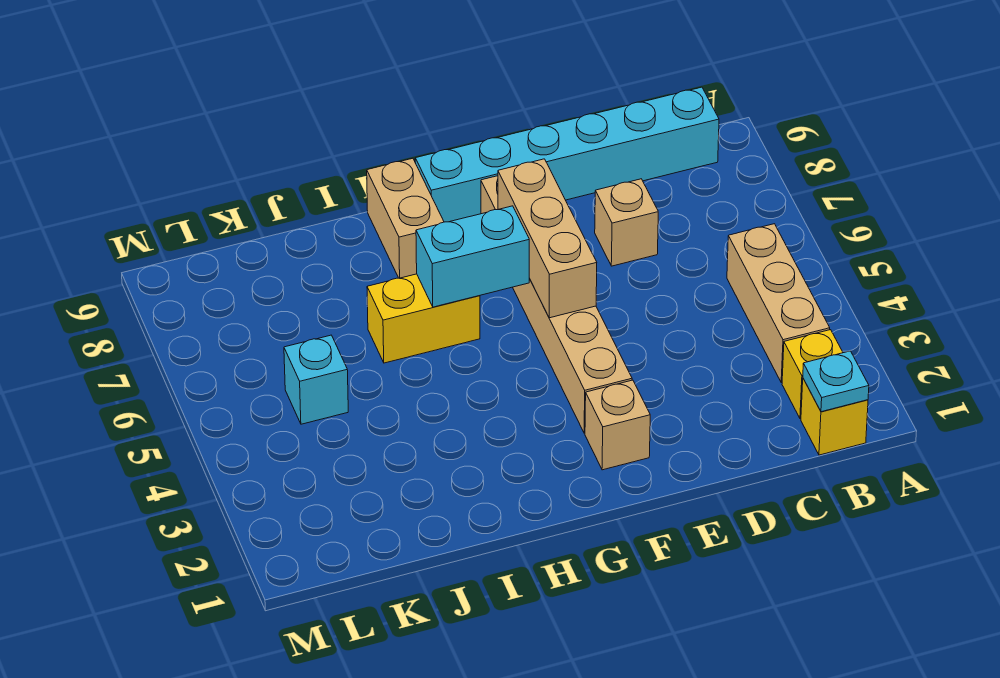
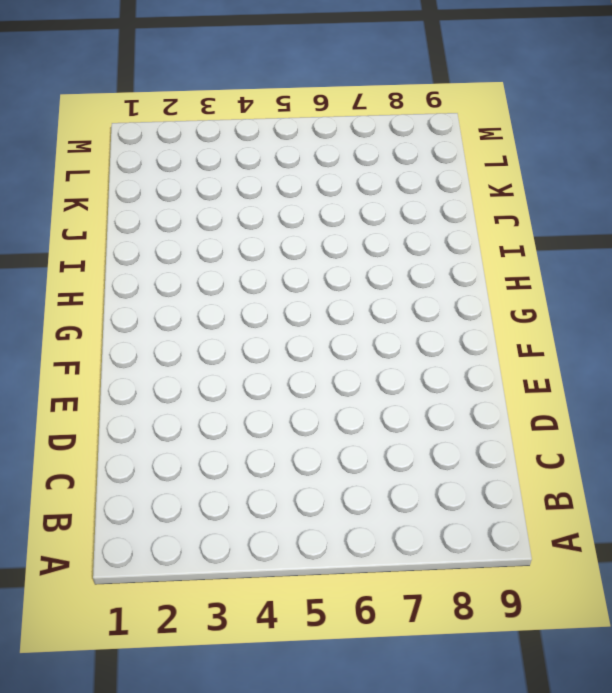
none -> yellow 1x1 brick [801,379,868,455]
none -> yellow 1x1 brick [782,330,843,419]
none -> tan 1x3 brick [727,224,830,383]

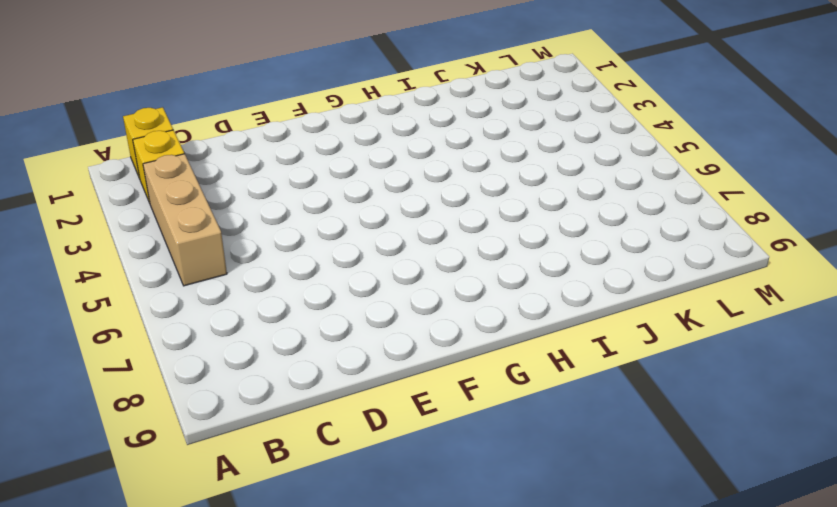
none -> cyan 1x6 brick [415,87,719,222]
none -> tan 1x1 brick [595,179,658,266]
none -> tan 1x1 brick [585,380,650,470]

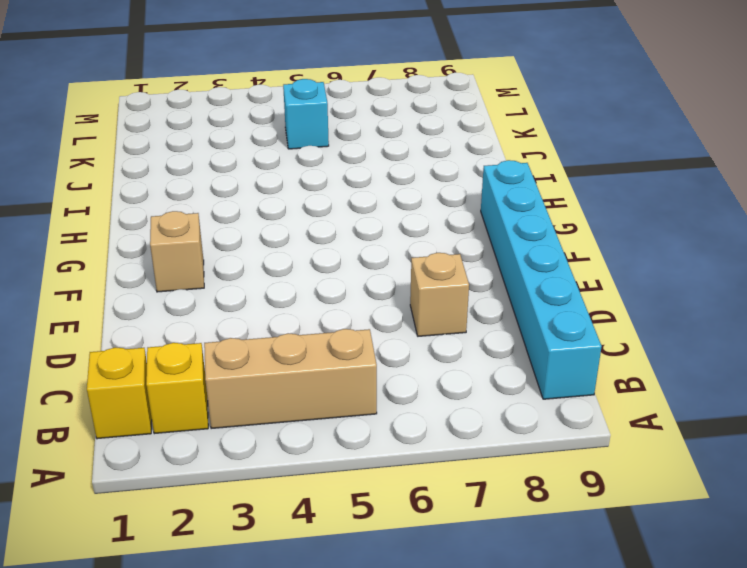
none -> tan 1x6 brick [481,176,632,433]
none -> yellow 1x2 brick [367,274,480,363]
none -> tan 1x2 brick [367,158,444,278]

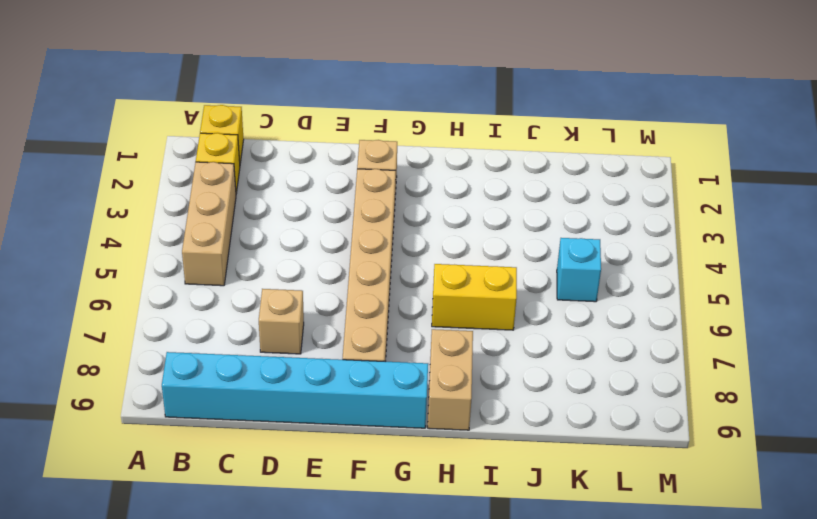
none -> cyan 1x1 plate [803,351,869,412]
none -> tan 1x3 brick [498,159,597,318]
none -> cyan 1x2 brick [416,206,530,307]

